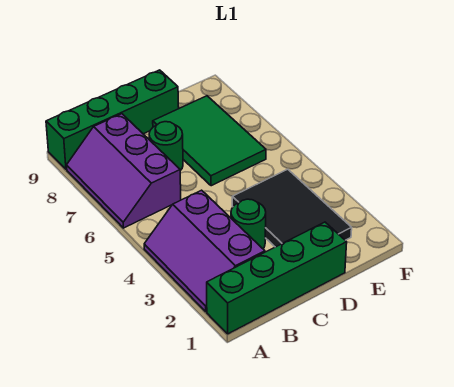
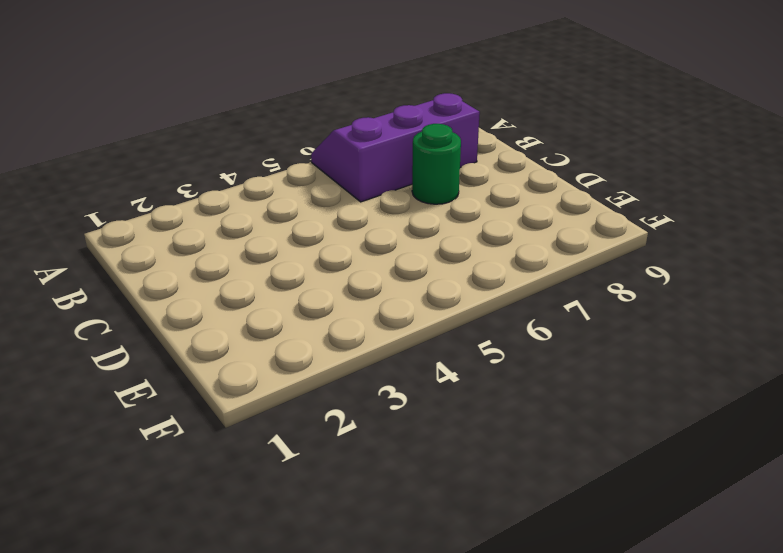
none -> green 1x4 brick [207,222,347,334]
none -> purple 2x3 slope [144,190,265,312]

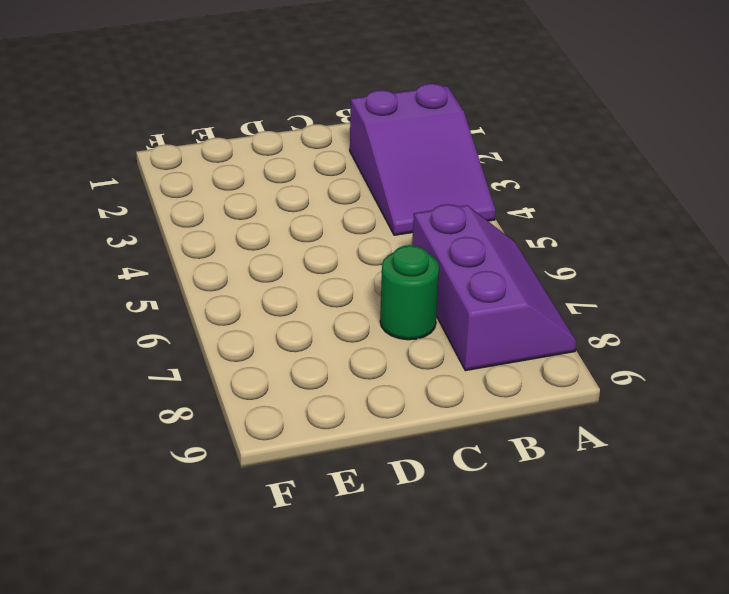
purple 2x3 slope [350,84,496,235] -> purple 2x3 slope turned to [144,190,265,312]
none -> green 1x4 brick [207,222,347,334]
none -> green 1x4 brick [46,70,179,169]

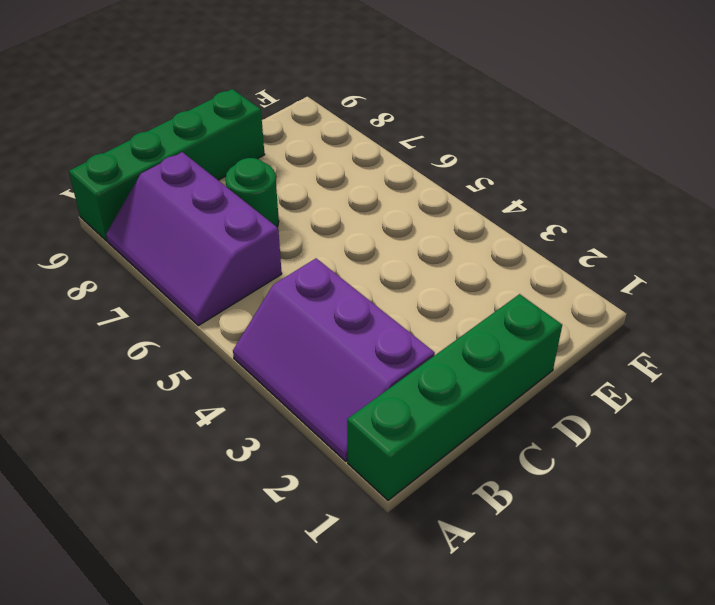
none -> green 1x1 round brick [231,199,266,249]
none -> black 2x3 tile [232,169,352,247]

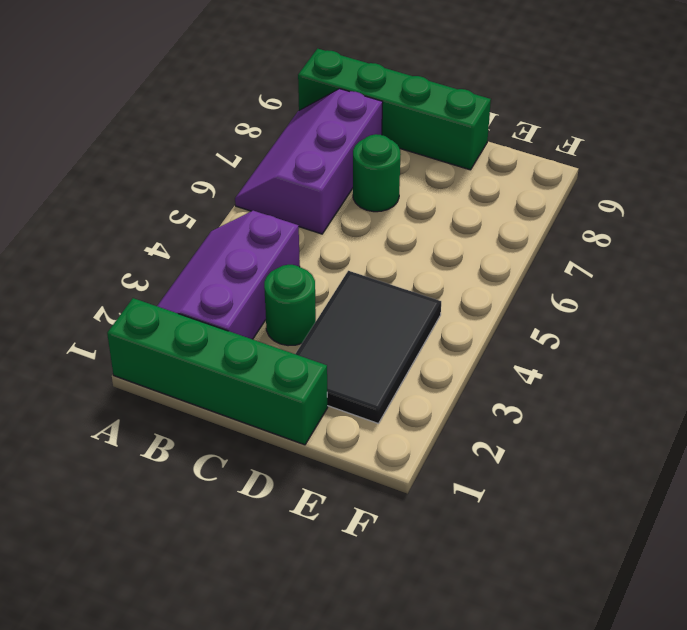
none -> green 2x3 tile [153,96,266,186]

